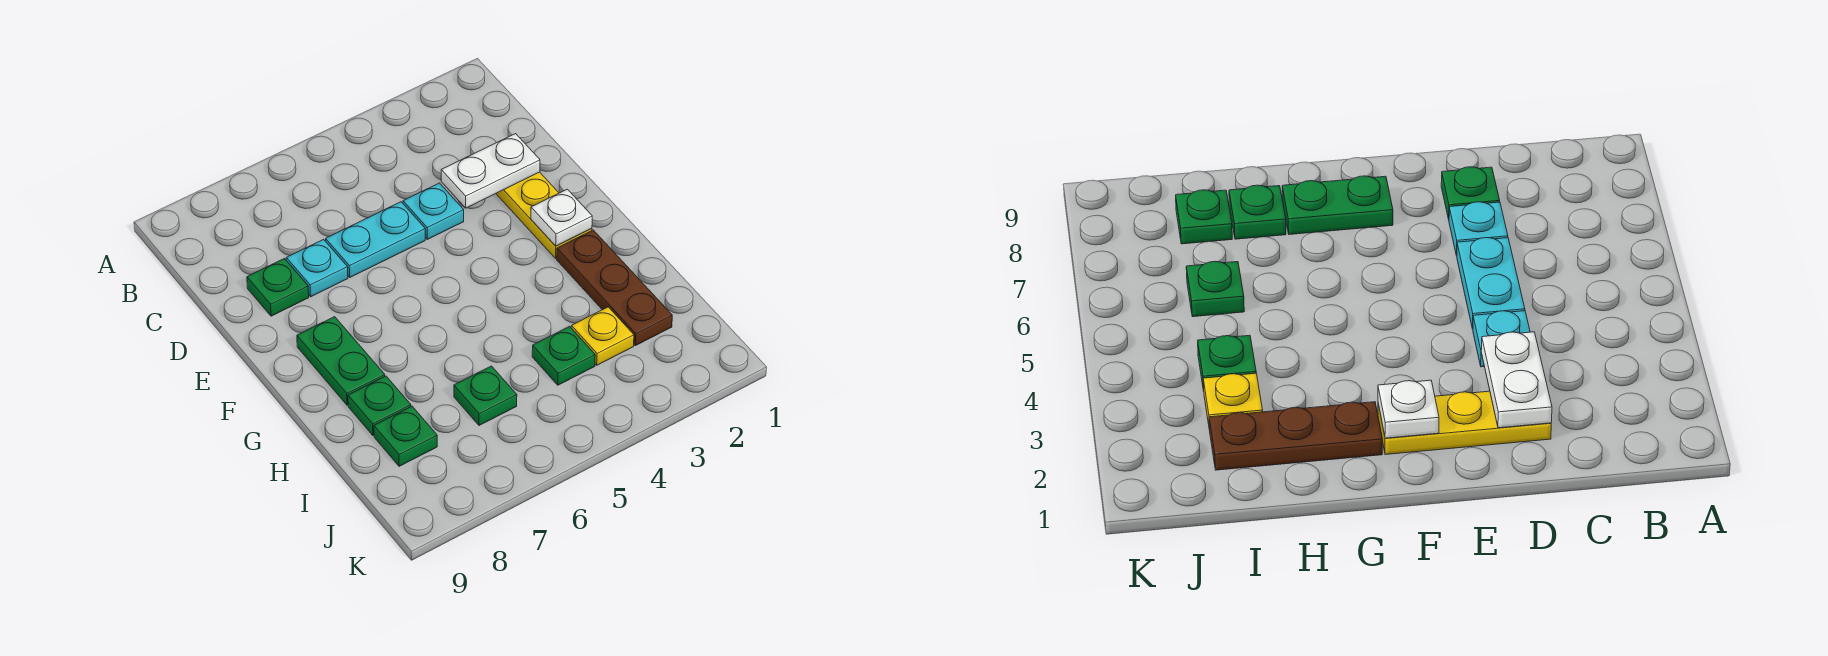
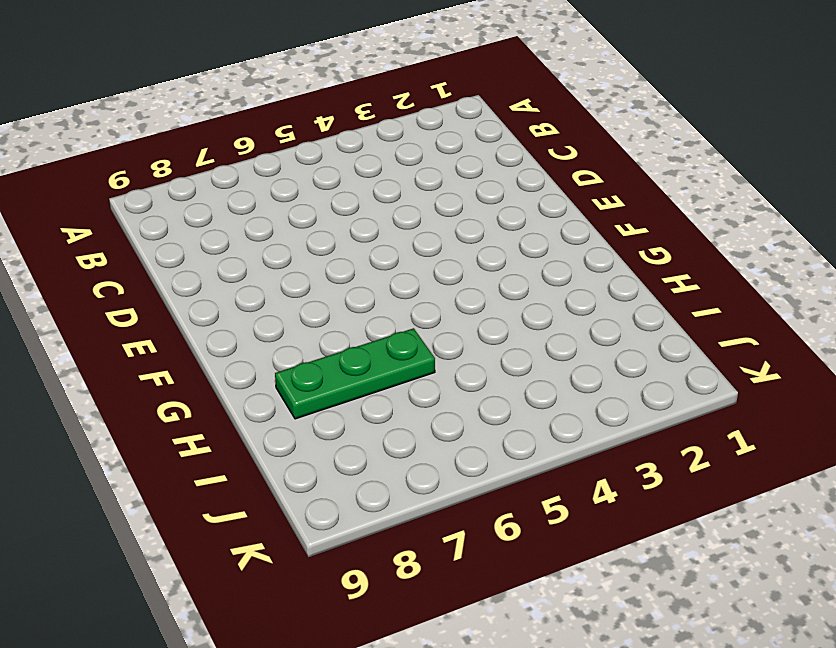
green 1x3 plate [275,328,435,419] -> green 1x1 plate [348,376,411,436]
none -> yellow 1x3 plate [496,172,592,259]
none -> cyan 1x1 plate [403,183,464,239]
none -> cyan 1x2 plate [326,202,425,277]

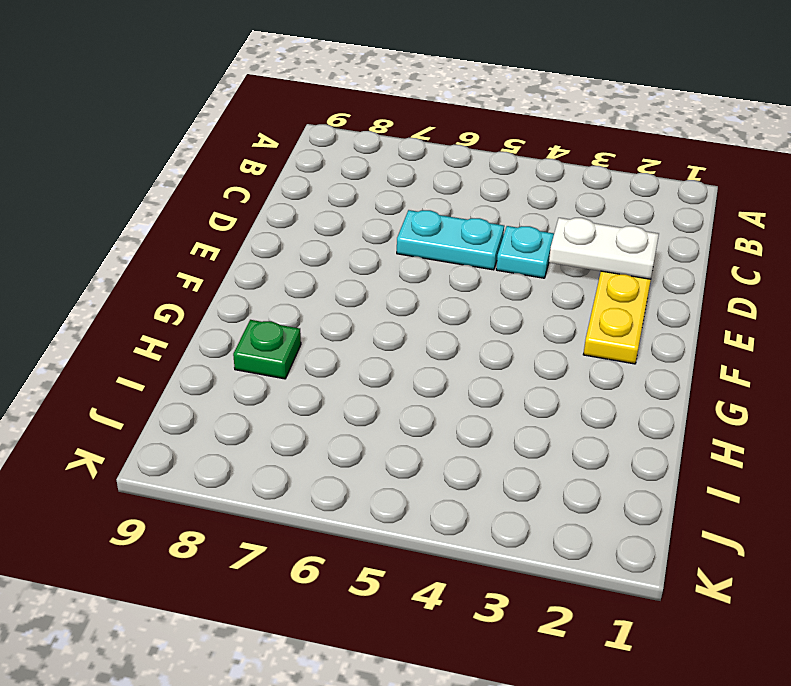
none -> cyan 1x1 plate [286,240,348,297]
none -> green 1x1 plate [247,259,309,316]
none -> green 1x2 plate [297,317,385,405]

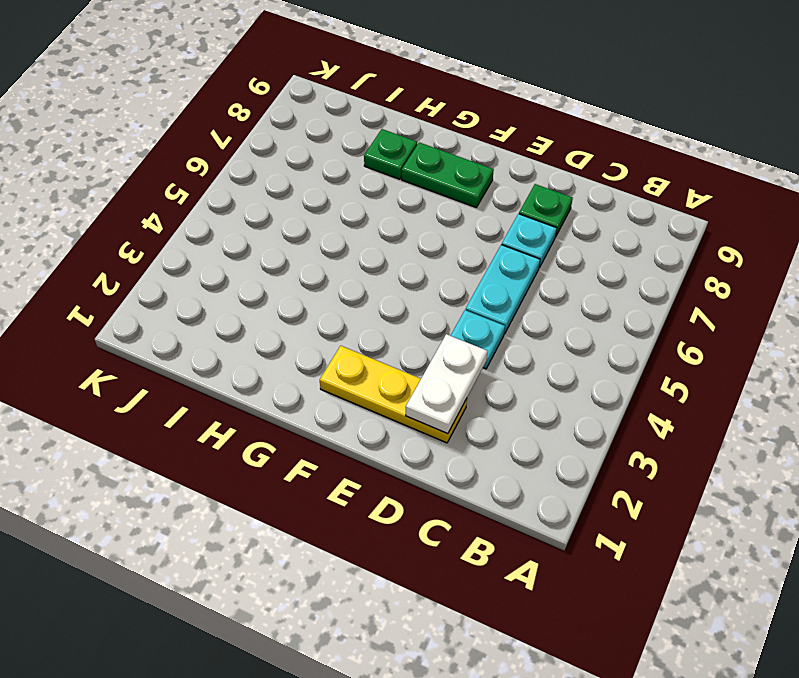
none -> brown 1x3 plate [557,230,672,346]
none -> yellow 1x1 plate [571,307,634,365]
none -> green 1x1 plate [532,327,595,385]

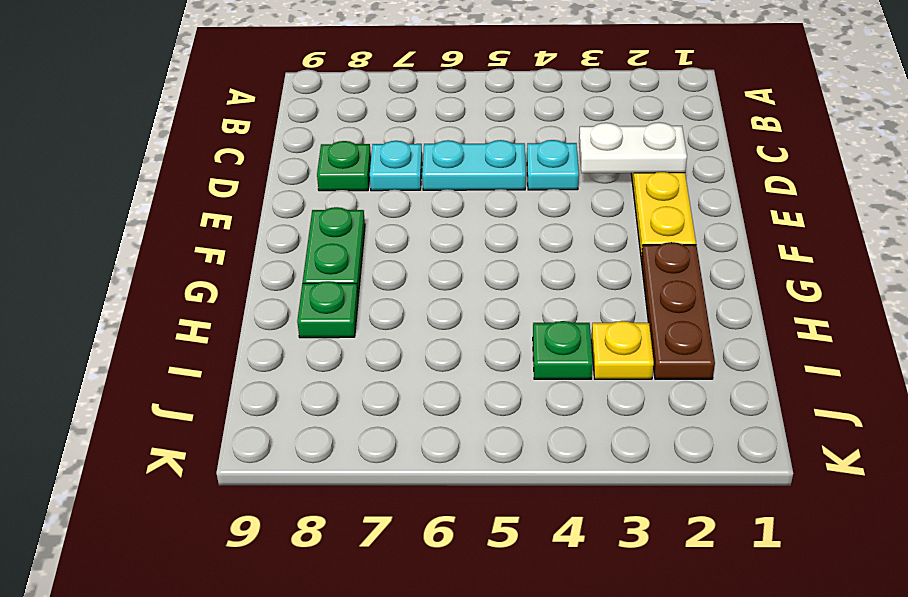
none -> green 1x1 plate [454,366,517,426]
none -> green 1x1 plate [374,406,437,466]
none -> white 1x1 plate [531,189,592,246]

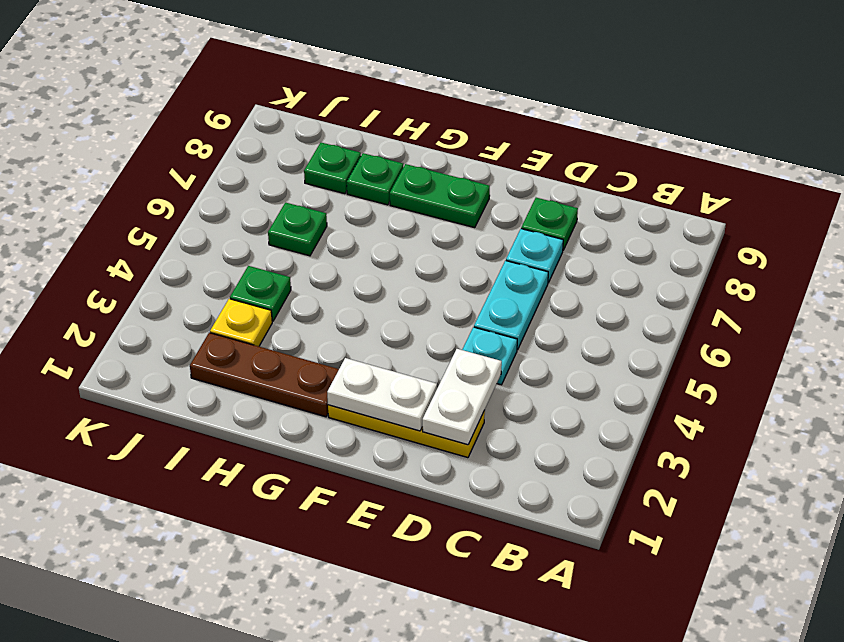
white 1x2 plate [327,358,437,431] -> white 1x1 plate [531,189,592,246]

